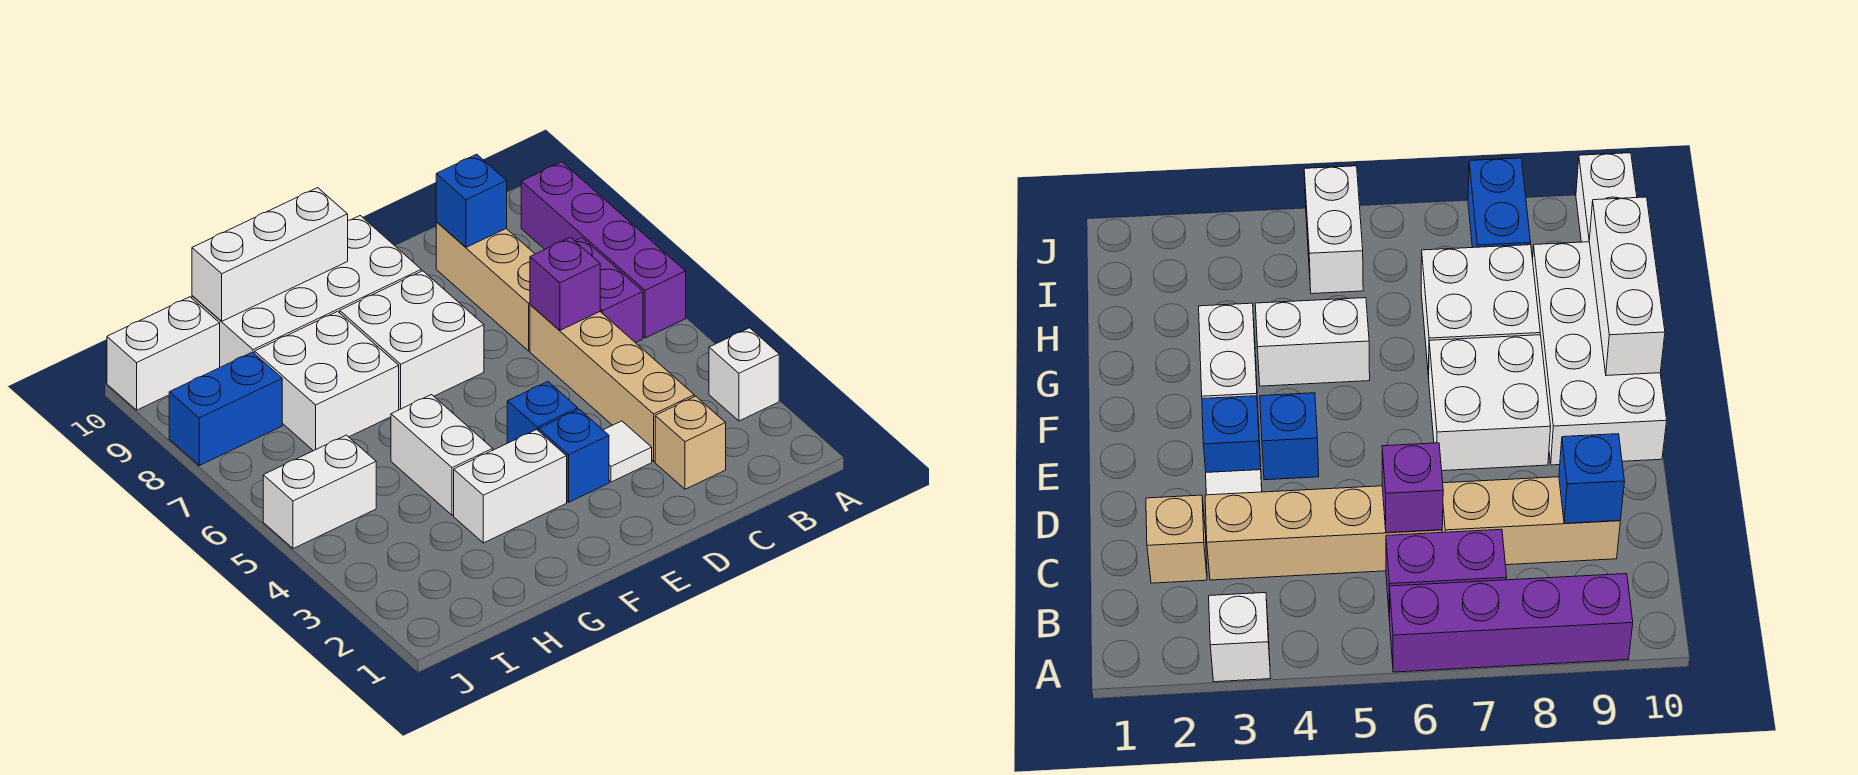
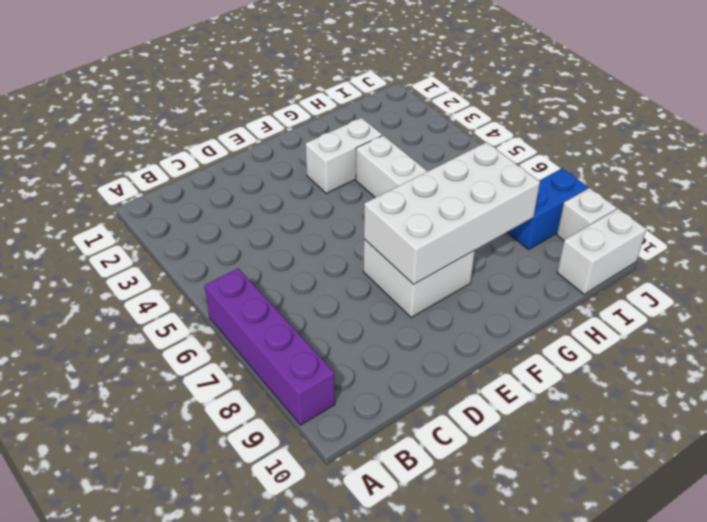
white 2x4 brick [364,142,540,285] -> white 2x4 brick moved to [192,216,421,367]
white 1x1 brick [557,188,616,240] -> white 1x1 brick moved to [709,328,779,421]
none -> purple 1x2 brick [575,238,643,343]
none -> tan 1x1 brick [655,396,726,489]
none -> tan 1x4 brick [530,305,694,461]

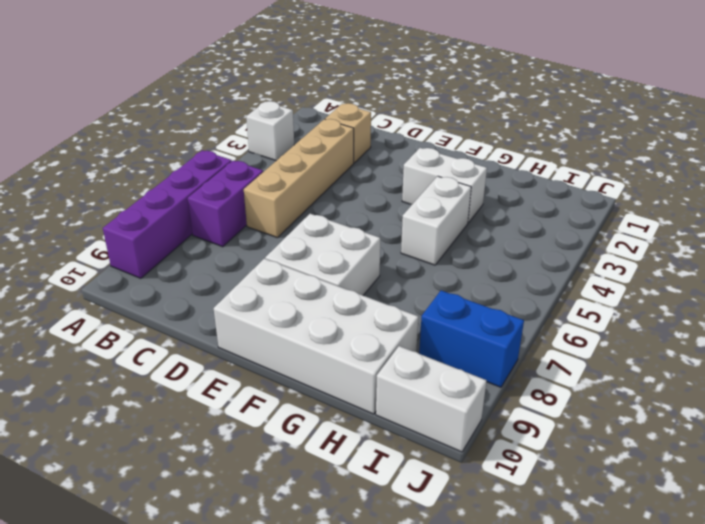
none -> tan 1x3 brick [436,222,535,351]
none -> white 1x1 tile [604,421,652,482]
none -> blue 1x1 brick [539,409,609,502]

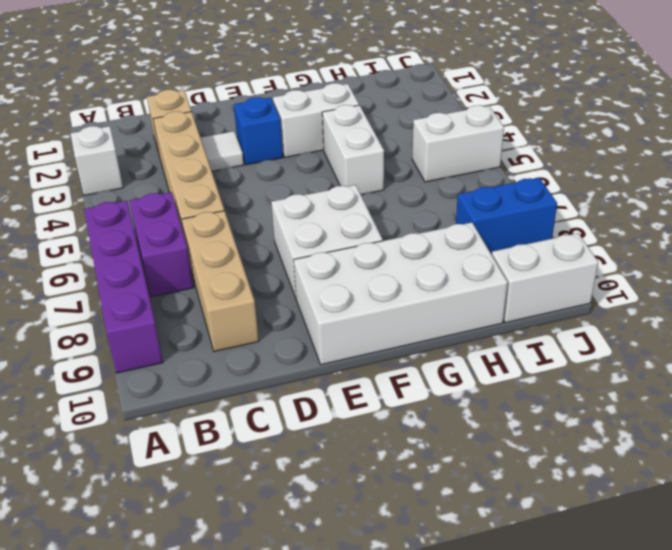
none -> blue 1x1 brick [507,382,578,443]
none -> white 2x2 brick [255,311,399,451]
none -> purple 1x1 brick [530,237,600,330]

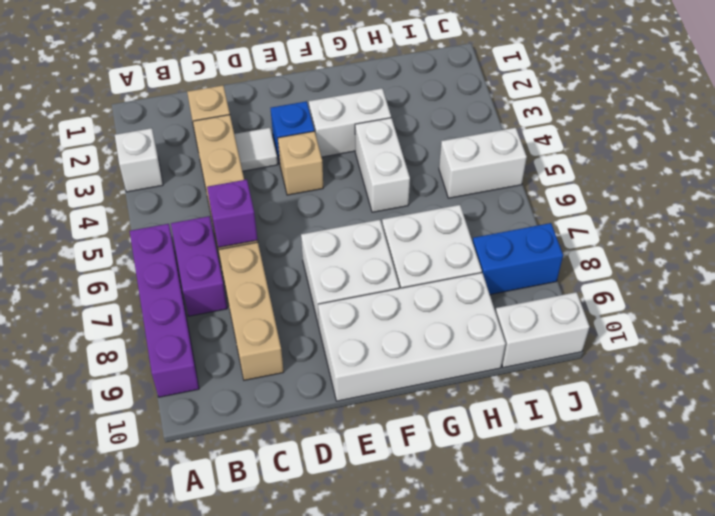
tan 1x1 brick [278,131,323,195] -> blue 1x1 brick [507,382,578,443]
none -> blue 1x1 brick [436,154,507,247]
none -> white 1x3 brick [192,188,348,321]

